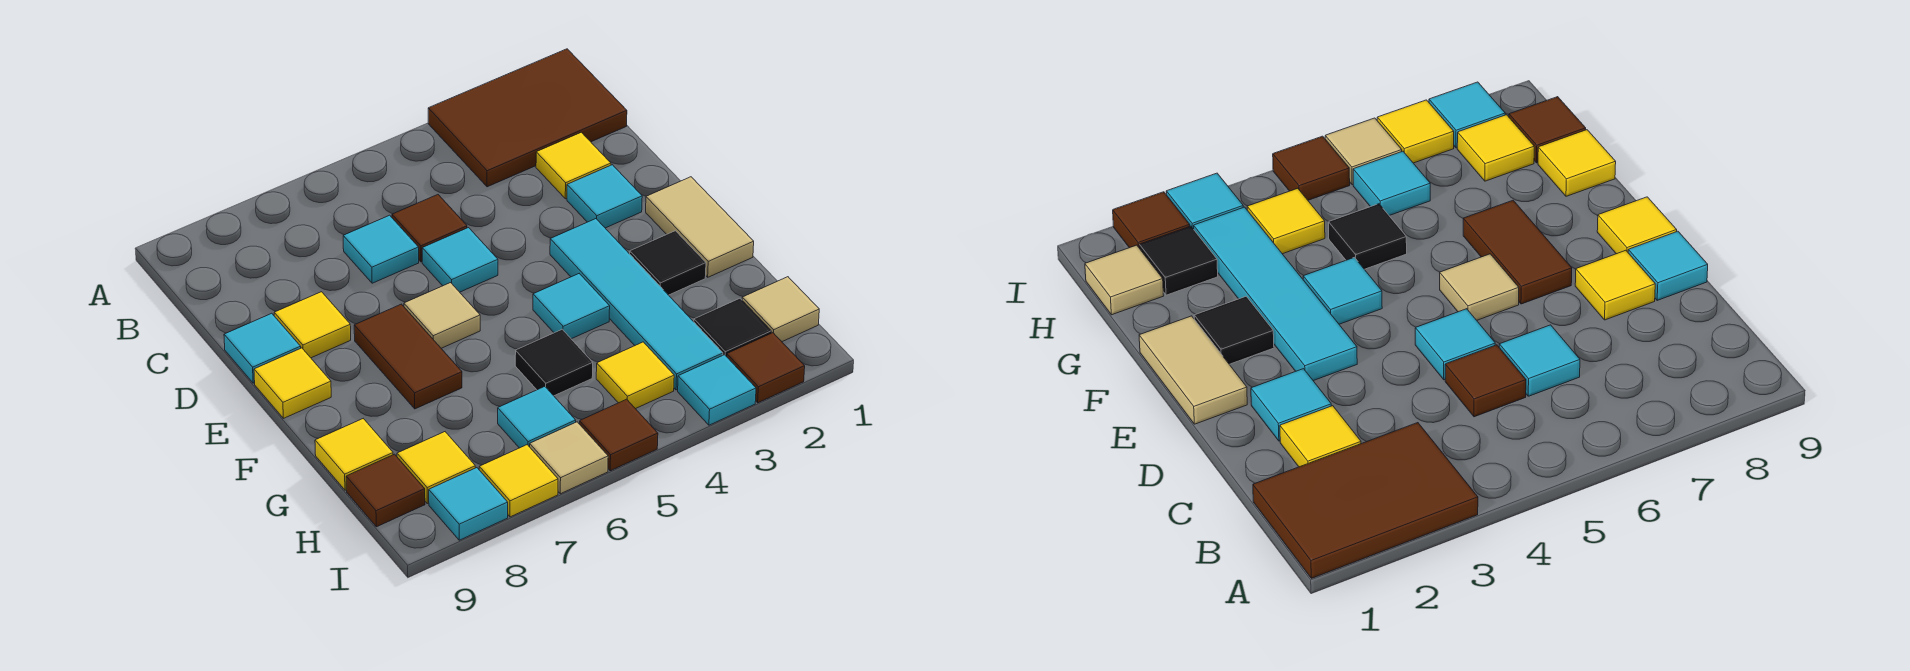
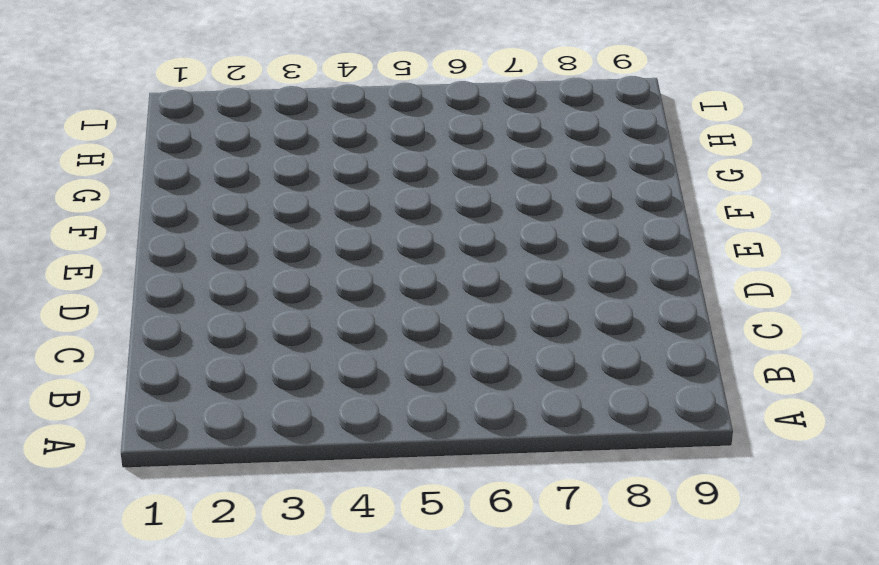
none -> brown 2x3 tile [428,49,627,187]
none -> yellow 1x1 tile [536,132,611,199]
none -> brown 1x1 tile [392,195,467,262]

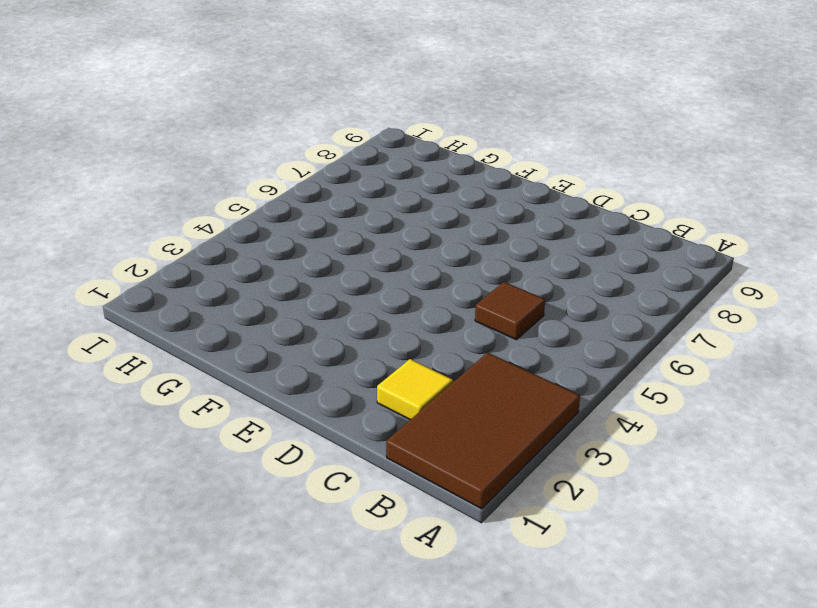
none -> cyan 1x1 tile [343,215,419,283]
none -> cyan 1x1 tile [567,165,642,228]
none -> cyan 1x1 tile [422,228,498,292]

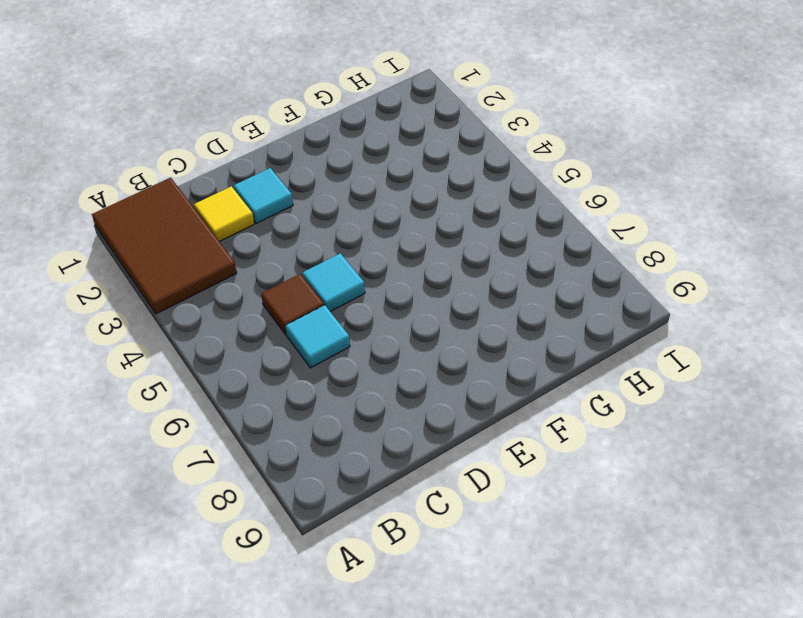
none -> yellow 1x1 tile [274,292,351,358]
none -> cyan 1x1 tile [224,313,301,383]
none -> tan 1x2 tile [646,177,754,277]

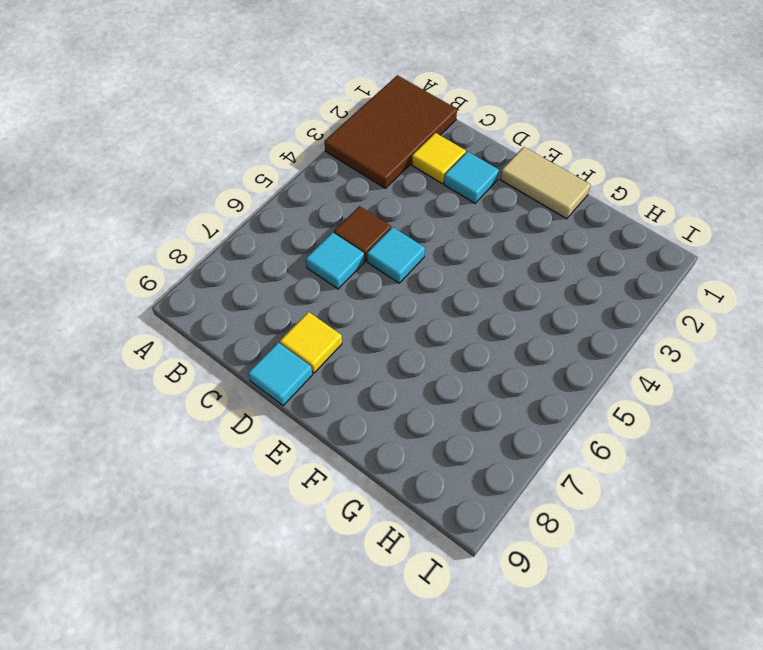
none -> cyan 1x4 tile [550,219,723,390]
none -> tan 1x1 tile [404,283,480,348]
none -> brown 1x2 tile [354,304,462,409]

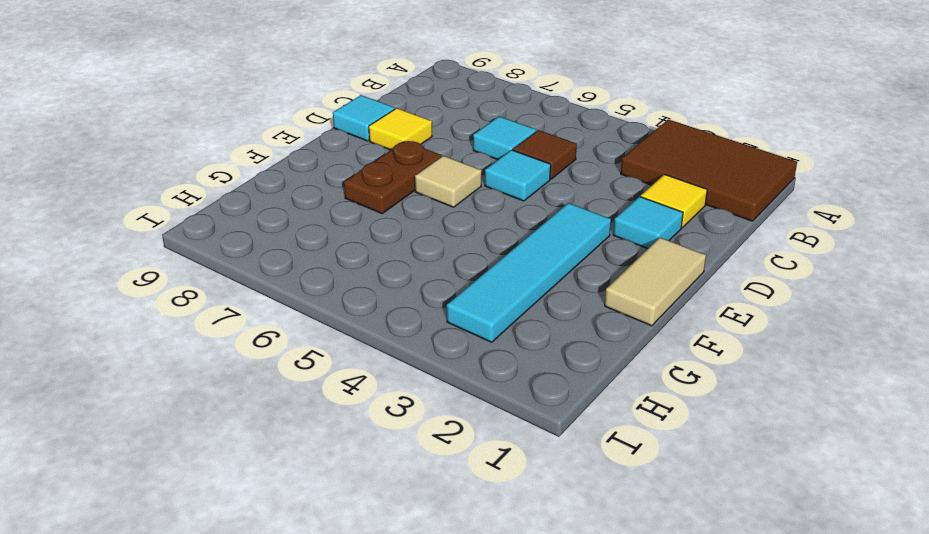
brown 1x2 plate [344,141,442,213] -> brown 1x2 tile [354,304,462,409]
none -> yellow 1x1 tile [254,348,331,418]
none -> black 1x1 tile [630,231,706,295]
none -> cyan 1x1 tile [533,274,610,339]

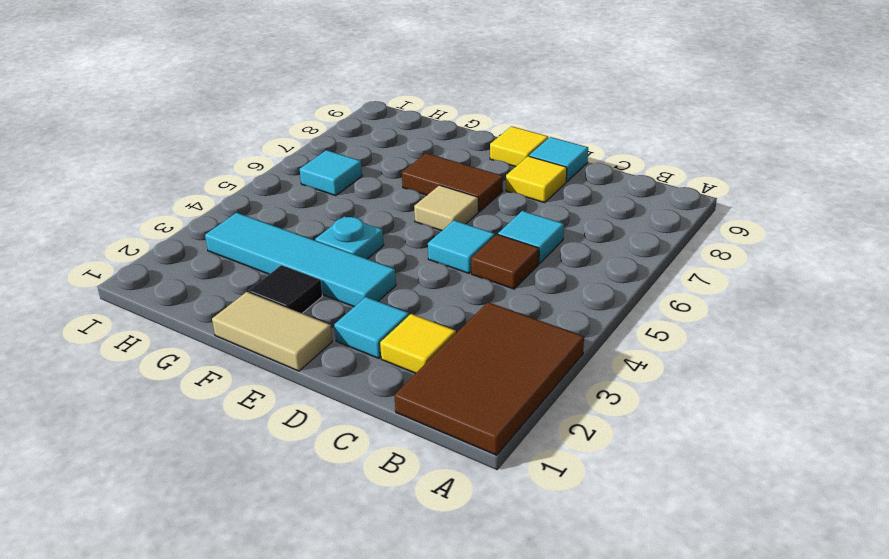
cyan 1x1 plate [315,217,384,259] -> cyan 1x1 tile [533,274,610,339]
none -> black 1x1 tile [515,329,593,396]
none -> yellow 1x1 tile [315,419,393,490]
none -> tan 1x1 tile [742,277,819,342]

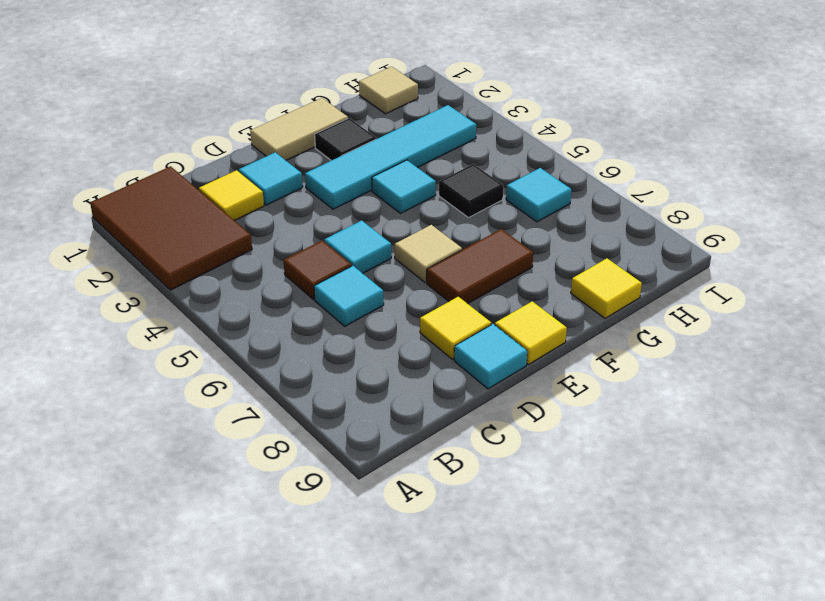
none -> black 1x1 tile [694,298,771,357]
none -> yellow 1x1 tile [596,342,674,409]
none -> yellow 1x1 tile [397,432,475,504]

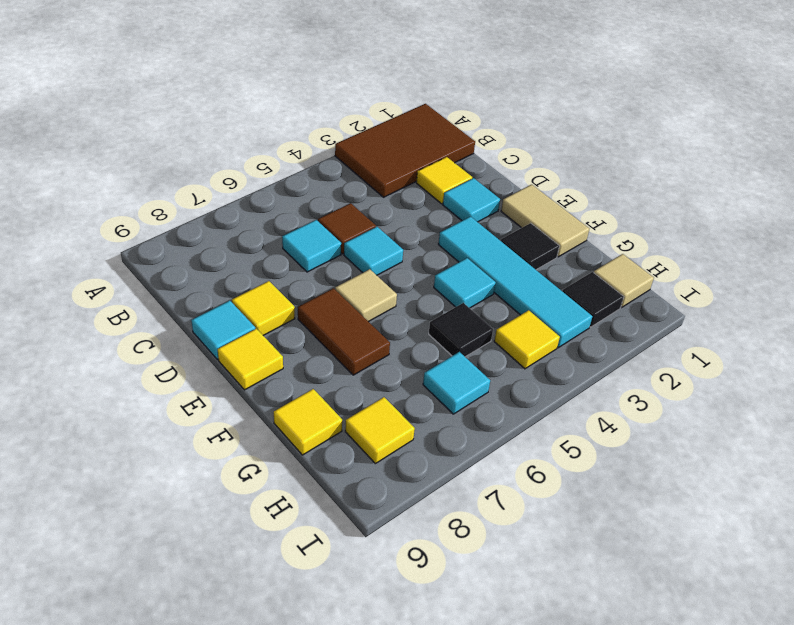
none -> brown 1x1 tile [346,454,425,527]
none -> brown 1x1 tile [727,333,805,403]
none -> cyan 1x1 tile [678,355,756,425]

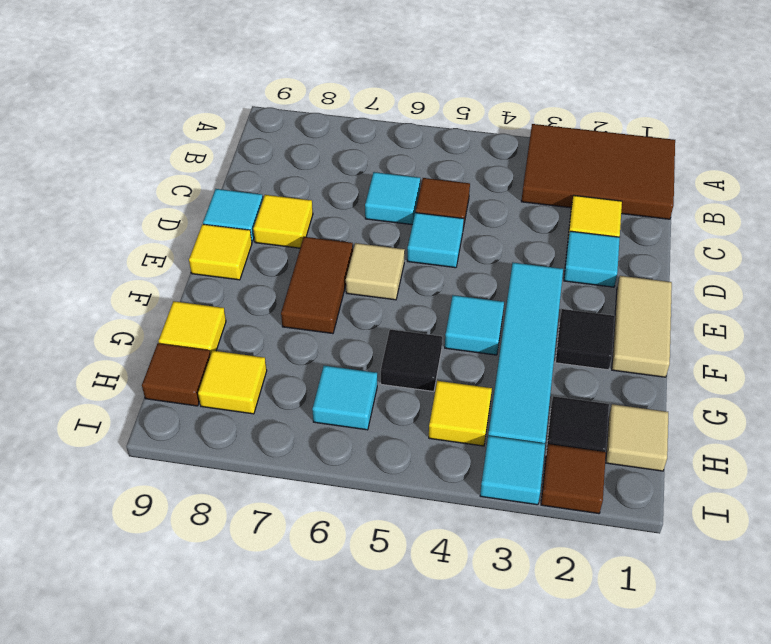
none -> brown 1x1 tile [580,399,658,471]
none -> tan 1x1 tile [530,422,608,494]
none -> yellow 1x1 tile [479,445,558,517]

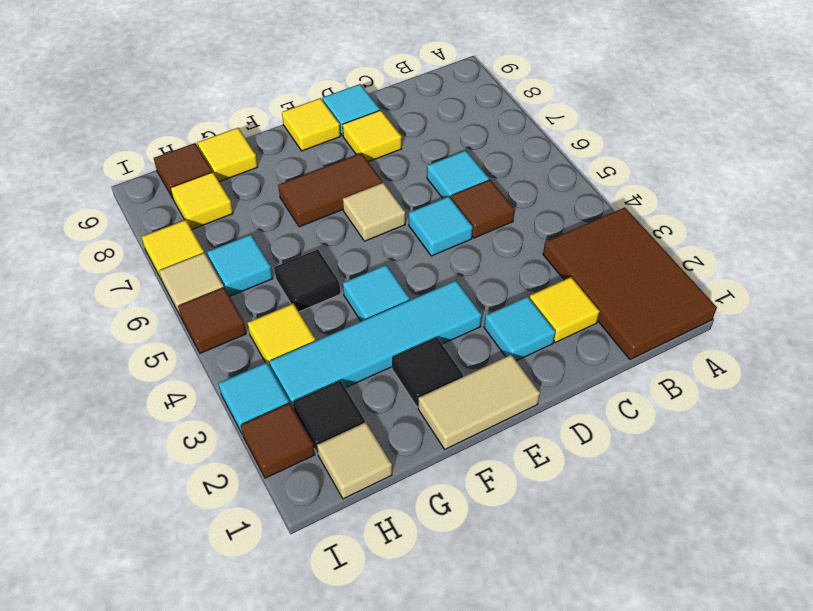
none -> cyan 1x1 tile [429,468,508,540]

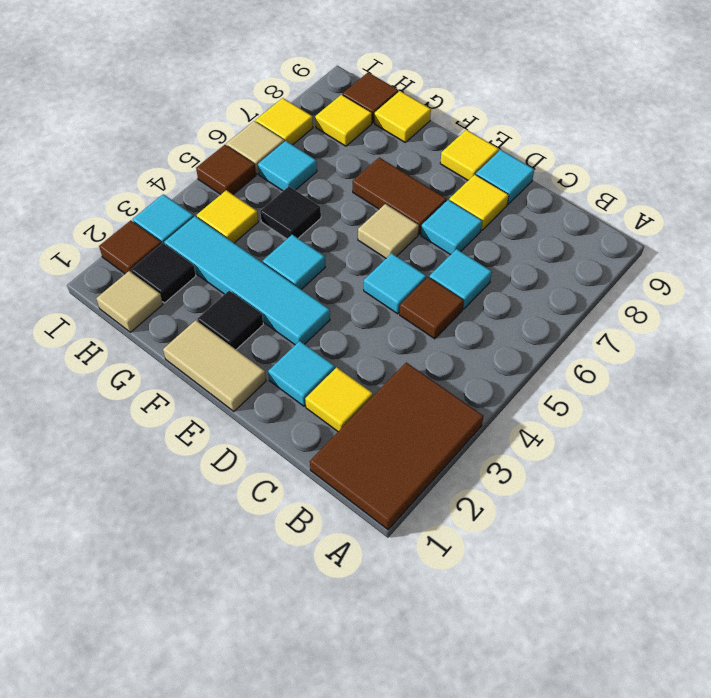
cyan 1x1 tile [421,200,482,255] -> cyan 1x1 tile moved to [429,468,508,540]

